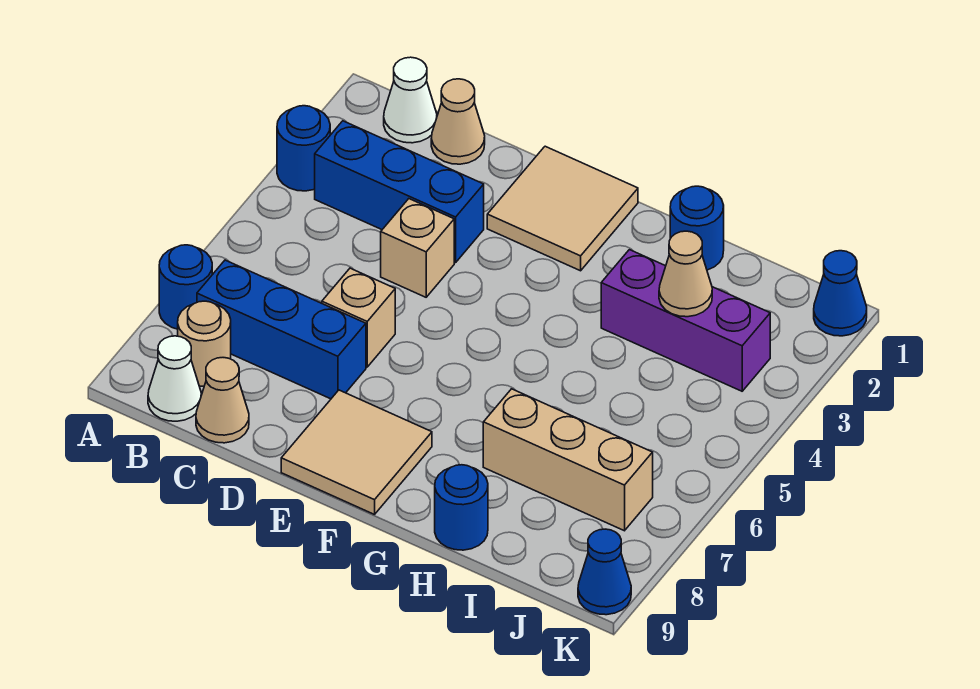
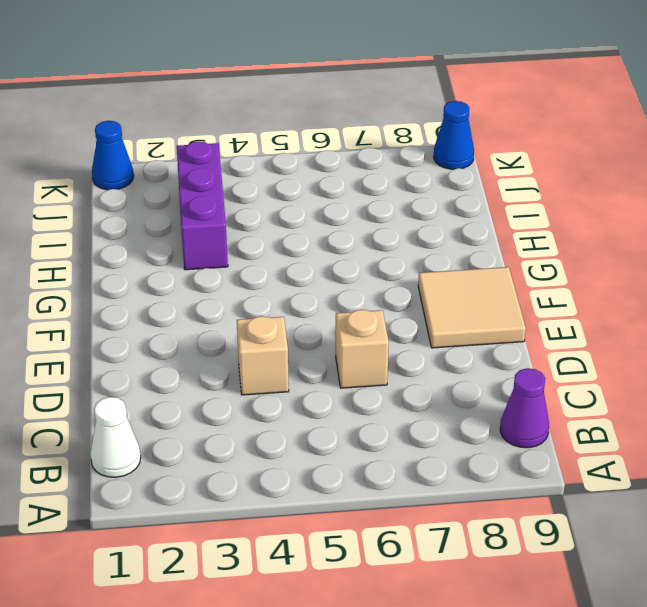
purple 1x1 cone [500,368,549,448] -> white 1x1 cone [148,336,201,421]
none -> blue 1x1 round brick [277,106,330,191]
none -> blue 1x1 round brick [159,245,212,329]
none -> blue 1x3 brick [315,121,484,263]

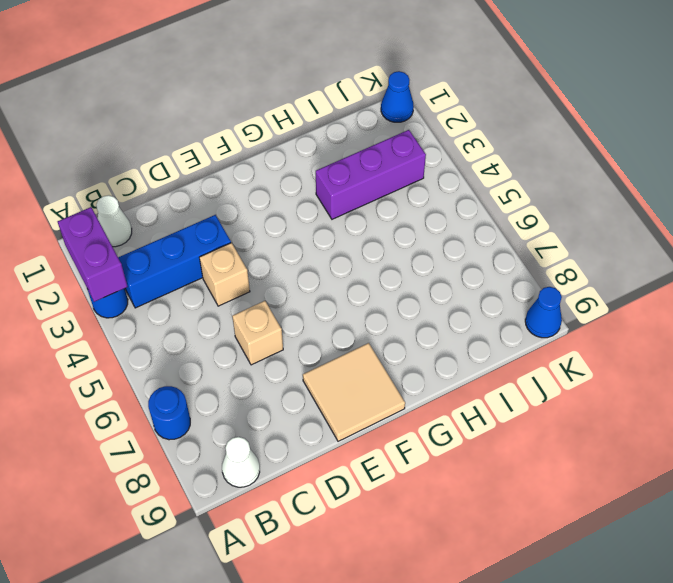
purple 1x2 brick [58,207,128,302] -> none
none -> blue 1x3 brick [197,260,366,399]
none -> tan 1x1 round brick [178,301,231,386]
none -> tan 1x1 cone [431,79,485,164]

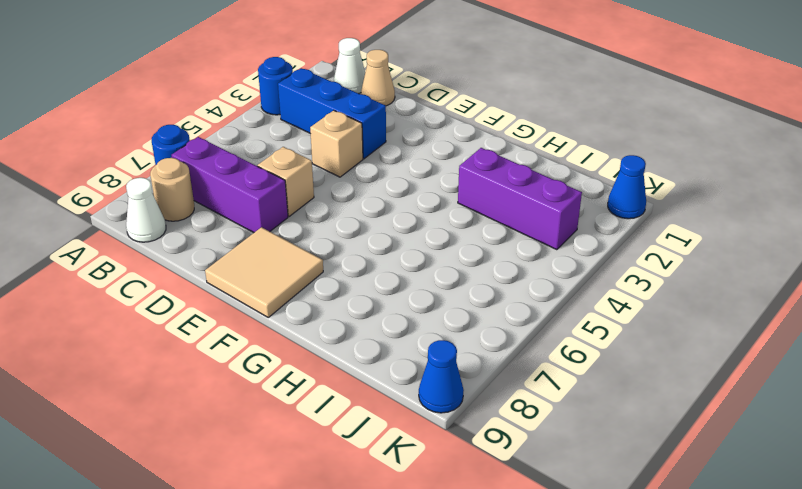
purple 1x3 brick [172,137,288,233] -> blue 1x3 brick [197,260,366,399]
none -> tan 1x1 cone [196,358,249,443]
none -> tan 2x2 tile [487,146,638,271]
none -> blue 1x1 round brick [670,186,724,270]

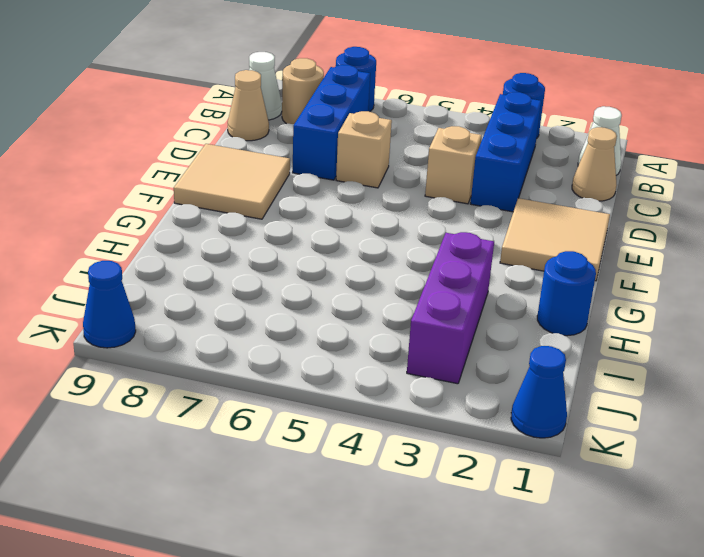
none -> tan 1x3 brick [483,389,653,531]
none -> blue 1x1 round brick [435,465,488,550]
none -> tan 1x1 cone [659,231,712,317]

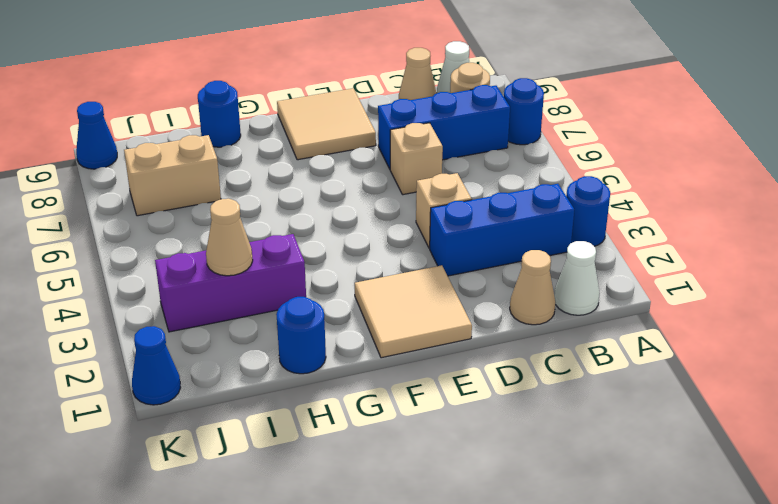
tan 1x2 brick [124,135,221,216] -> tan 1x3 brick [483,389,653,531]

